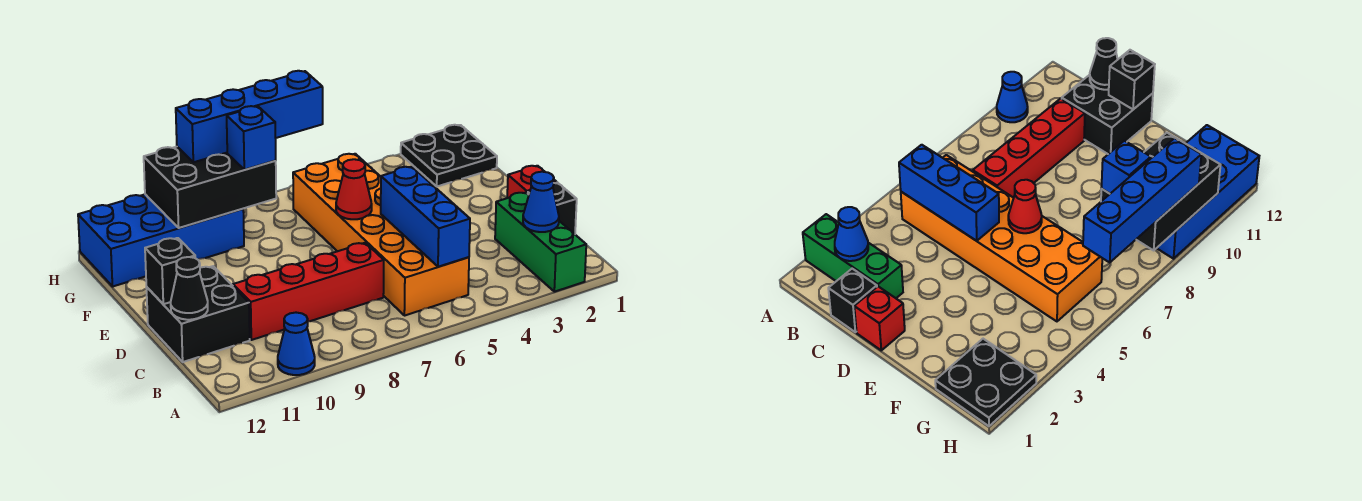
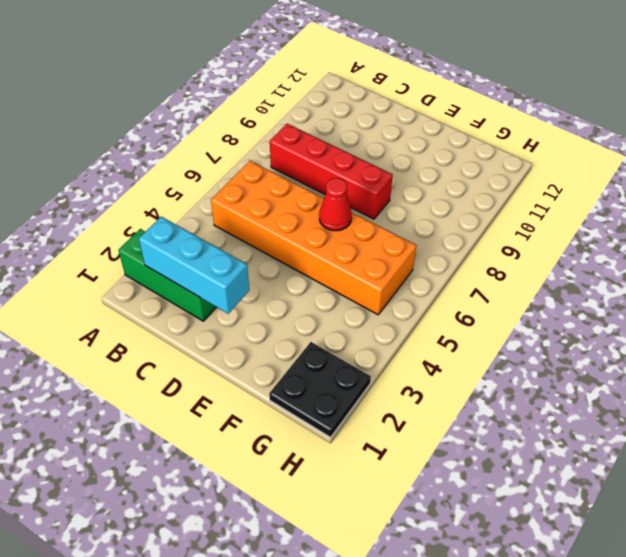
cyan 1x3 brick [139,217,249,314] -> blue 1x1 cone [523,172,559,232]
red 1x4 brick [270,124,393,219] -> red 1x4 brick turned to [233,243,384,340]
none -> blue 1x1 cone [278,313,315,375]
none -> black 1x1 brick [528,183,577,234]
none -> black 2x2 brick [146,266,250,362]

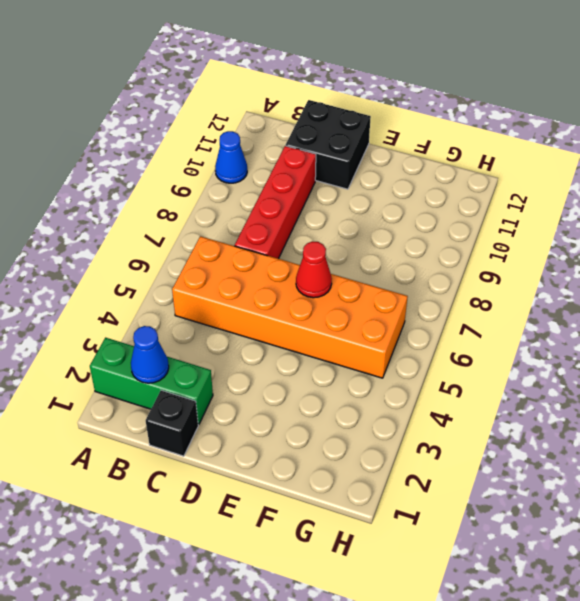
none -> red 1x1 brick [507,166,557,198]
none -> black 2x2 plate [401,125,497,186]
none -> blue 2x4 brick [78,194,244,286]

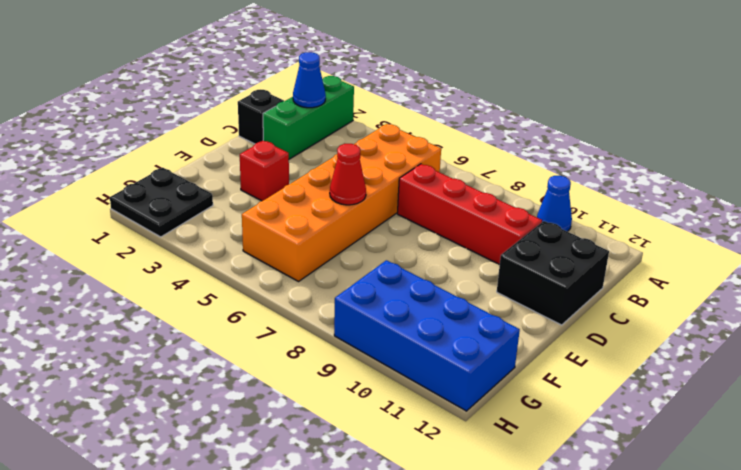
red 1x1 brick [240,141,289,201] -> red 1x1 brick moved to [507,166,557,198]
none -> blue 1x3 brick [381,167,470,267]
none -> black 1x1 cone [171,257,208,320]
none -> black 1x1 brick [145,238,195,304]

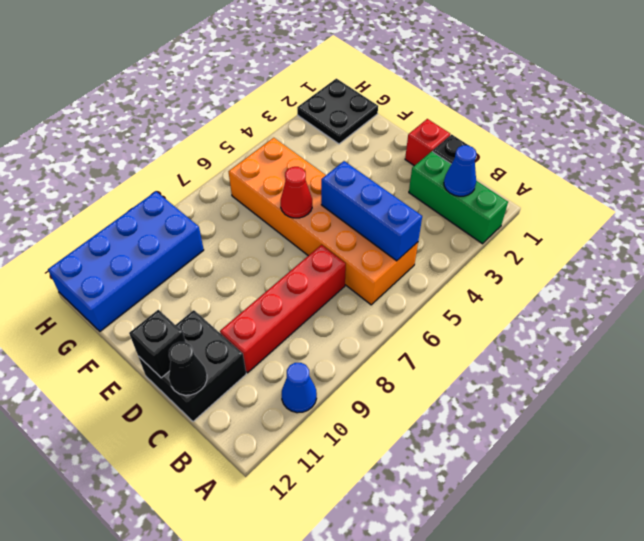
none -> black 2x3 brick [144,147,276,228]
none -> blue 1x1 brick [227,106,276,170]
none -> blue 1x4 brick [176,71,323,162]

